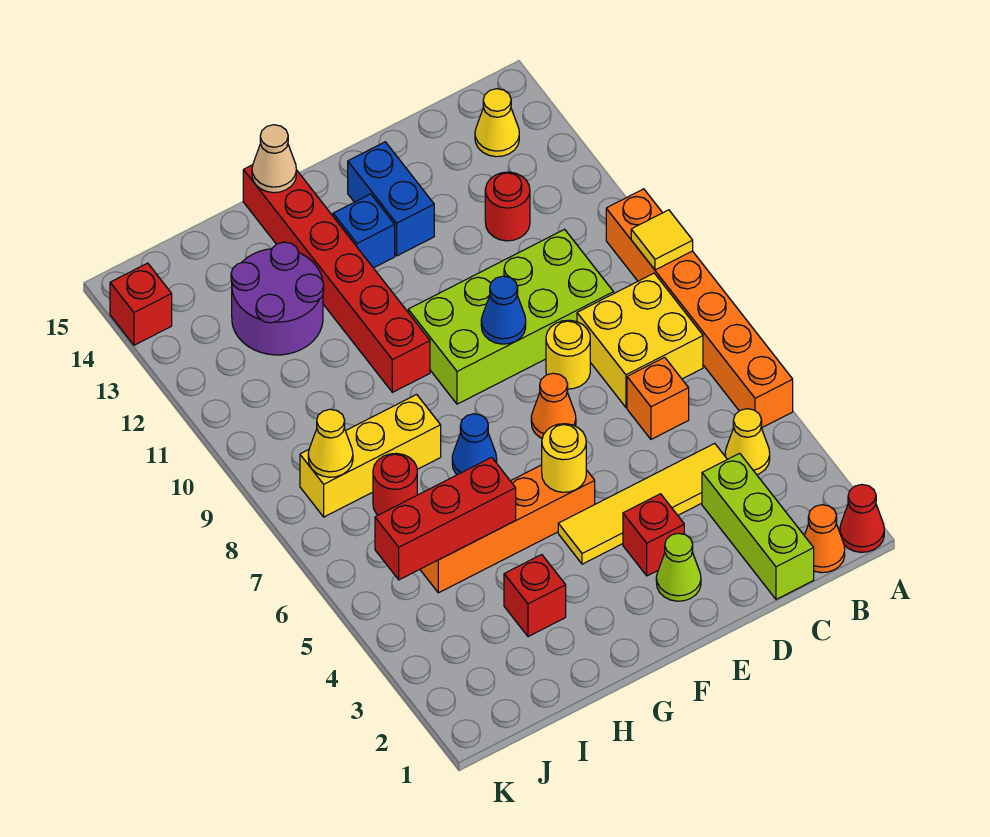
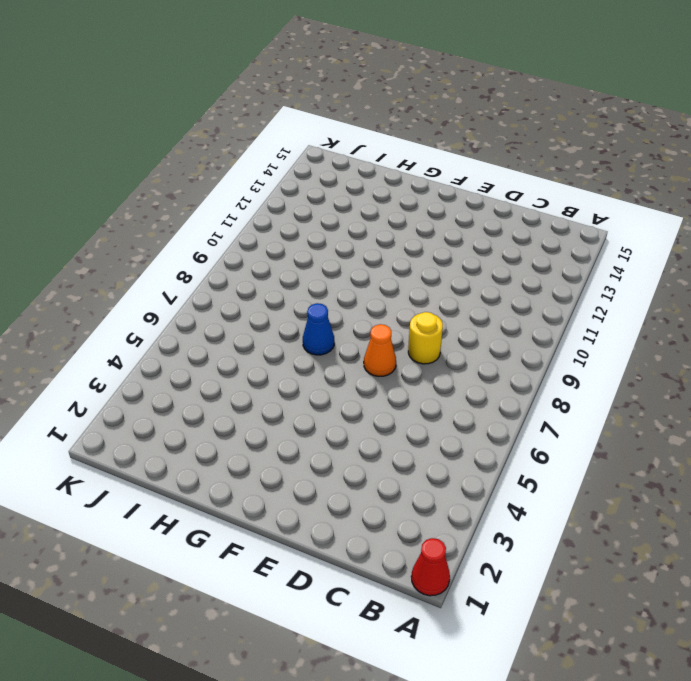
none -> orange 1x6 brick [606,189,793,428]
none -> orange 1x1 cone [804,505,845,573]
none -> yellow 1x1 cone [725,409,770,475]
none -> yellow 2x2 brick [577,273,703,407]

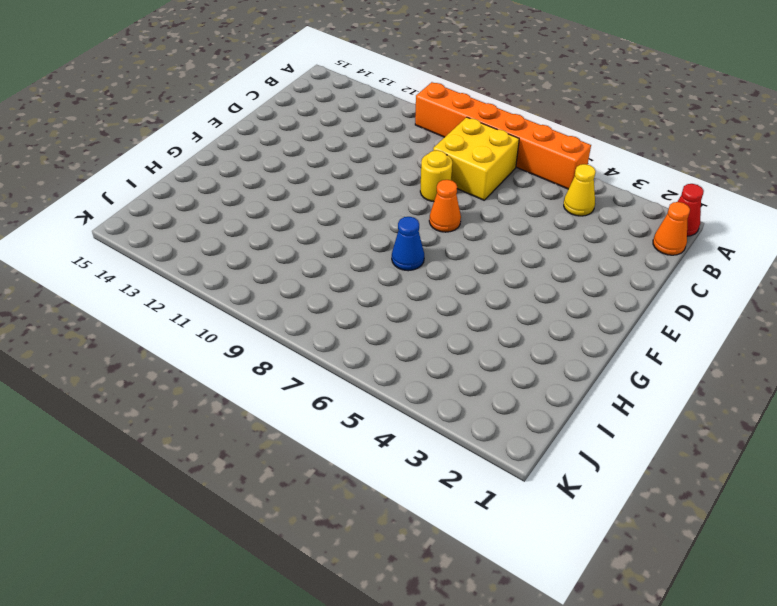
none -> yellow 1x1 cone [475,89,519,157]
none -> lime 1x3 brick [702,453,814,599]
none -> yellow 1x4 tile [558,443,727,564]
none -> orange 1x1 brick [627,357,689,439]

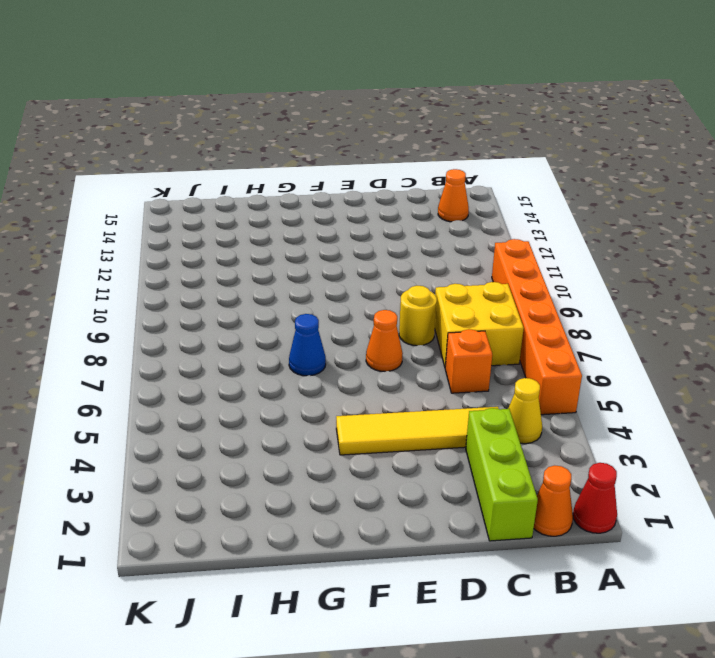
orange 1x1 cone [438,169,469,222] -> yellow 1x1 cone [475,89,519,157]
none -> lime 2x4 brick [408,229,614,404]
none -> red 1x1 round brick [485,172,530,241]
none -> lime 1x1 cone [656,533,701,601]
none -> red 1x1 brick [623,494,684,576]

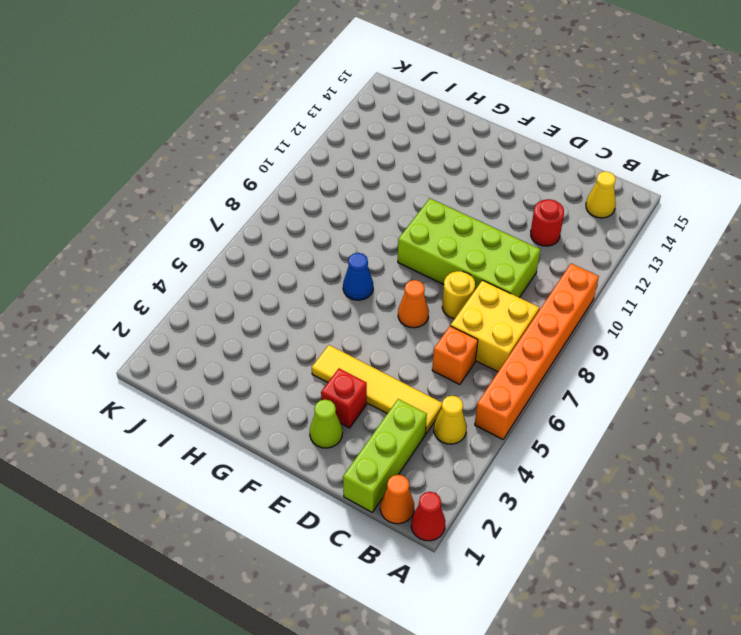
none -> blue 1x2 brick [348,142,434,256]
none -> orange 1x4 brick [420,465,595,593]
none -> blue 1x1 brick [333,194,395,268]
none -> red 1x6 brick [243,165,430,392]

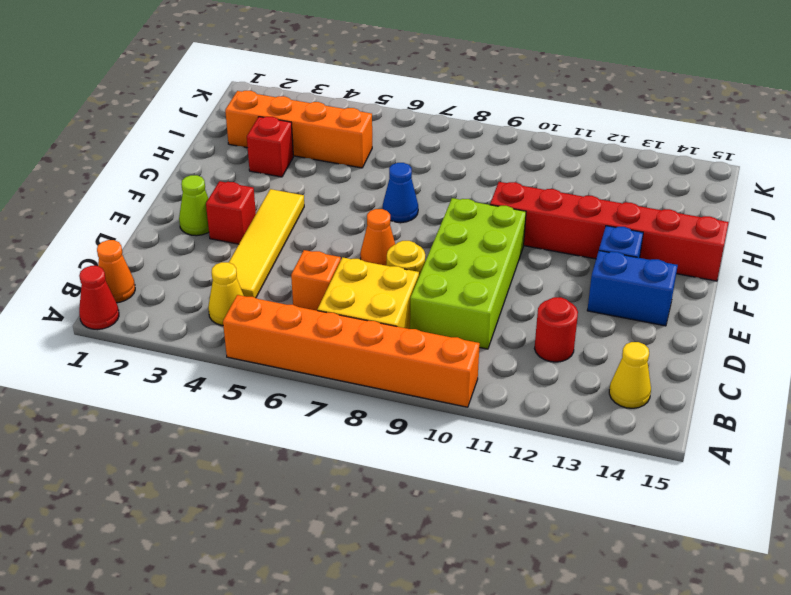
orange 1x4 brick [225,91,372,168] -> orange 1x4 brick turned to [420,465,595,593]
none -> lime 1x3 brick [702,453,814,599]
none -> yellow 1x3 brick [300,394,441,517]
none -> purple 2x2 round brick [231,242,324,355]
none -> red 1x1 round brick [373,453,417,515]

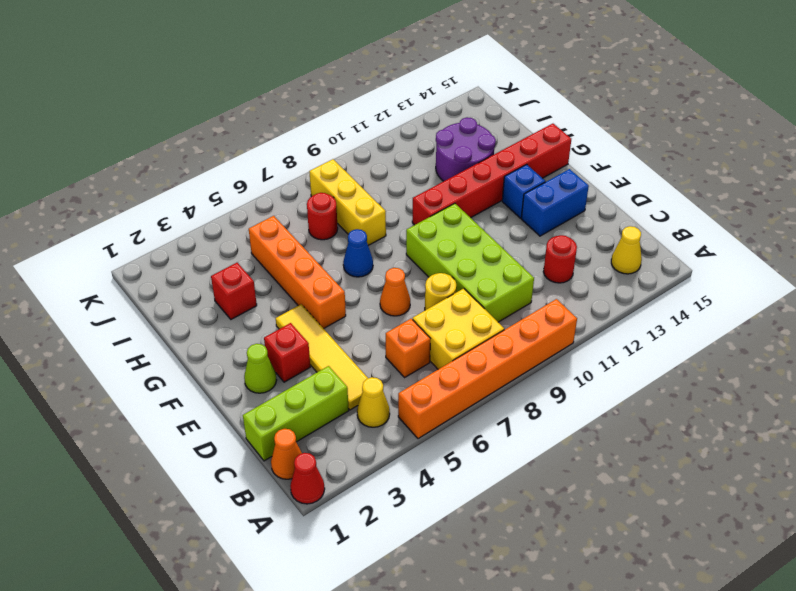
none -> red 1x1 brick [110,263,172,345]
none -> yellow 1x1 tile [631,210,693,270]
none -> blue 1x1 cone [481,276,526,344]
none -> yellow 1x1 round brick [542,424,586,492]

